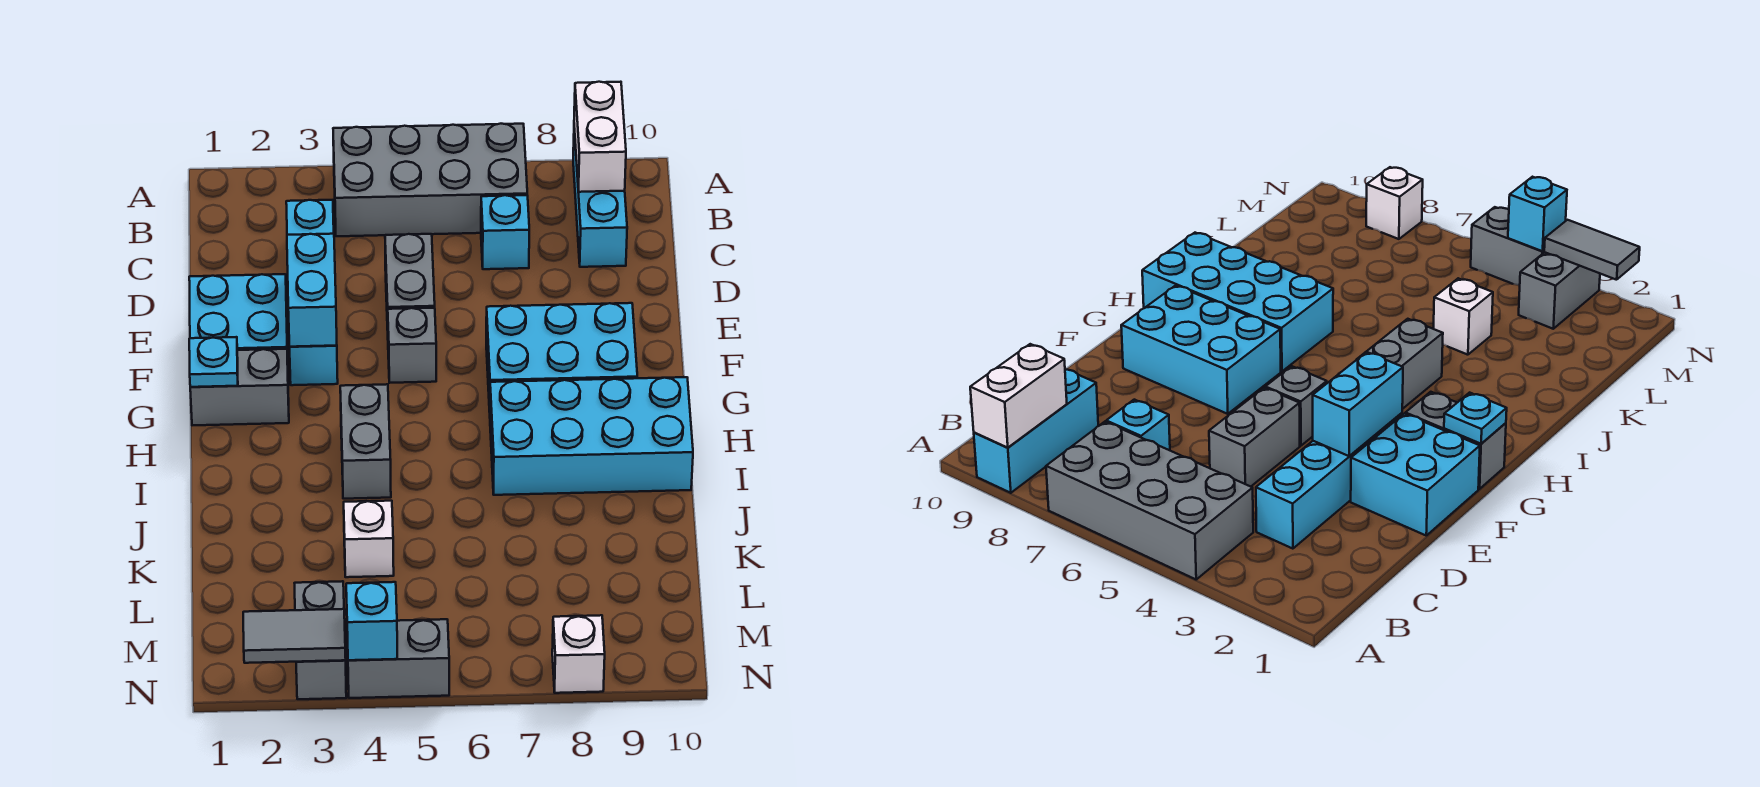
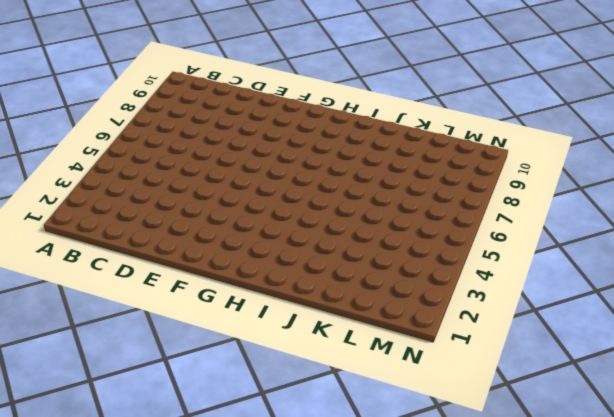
none -> grey 2x4 brick [333,124,527,236]
none -> cyan 1x3 brick [573,129,627,267]
none -> cyan 1x4 brick [286,200,338,385]

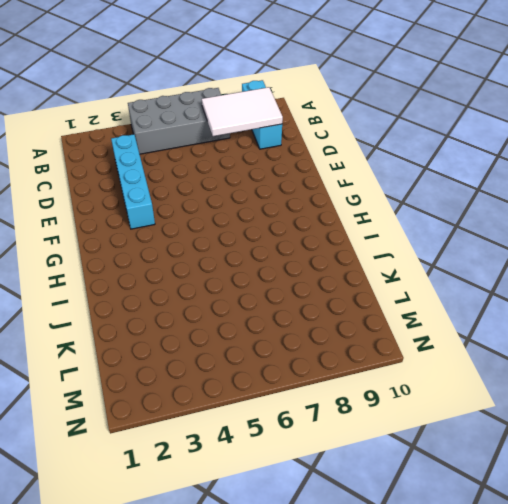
white 2x3 tile [202,87,283,136] -> white 1x2 brick [574,82,626,192]
none -> cyan 1x1 brick [481,195,529,269]
none -> grey 1x2 brick [385,234,435,330]
none -> cyan 2x2 brick [189,274,288,360]

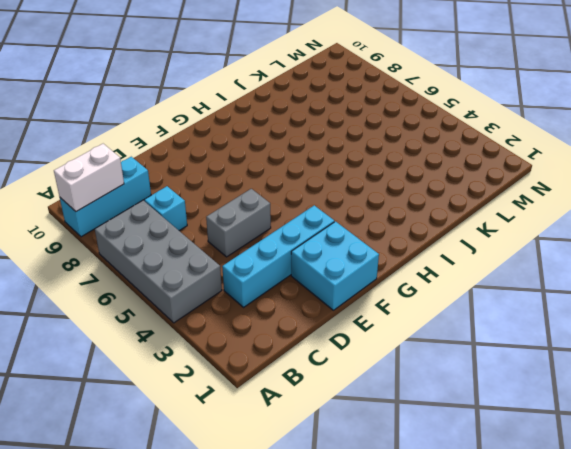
none -> grey 1x1 brick [388,308,436,383]
none -> cyan 2x3 brick [486,303,637,412]
none -> grey 1x2 brick [190,349,289,425]

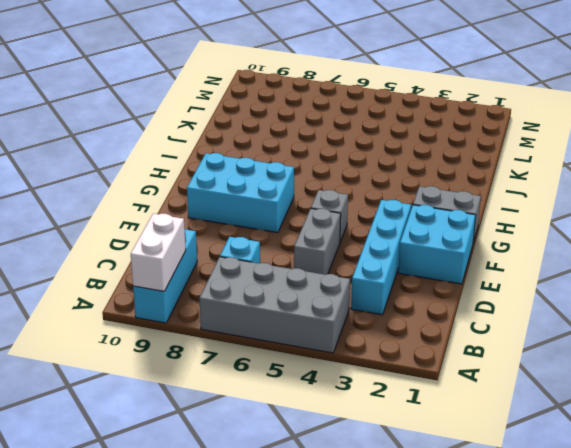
none -> grey 1x2 brick [340,384,391,499]
none -> cyan 2x4 brick [490,377,693,495]
none -> white 1x1 brick [344,501,394,577]

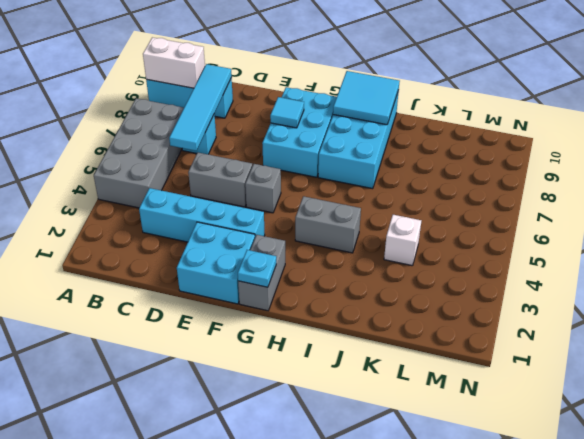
cyan 1x4 tile [169,64,232,151] -> none
cyan 1x1 tile [270,97,304,128] -> none
cyan 2x2 tile [333,71,400,125] -> none
none -> grey 1x2 brick [295,581,346,699]
none -> grey 1x2 brick [347,619,449,698]
none -> white 1x1 brick [552,615,605,693]

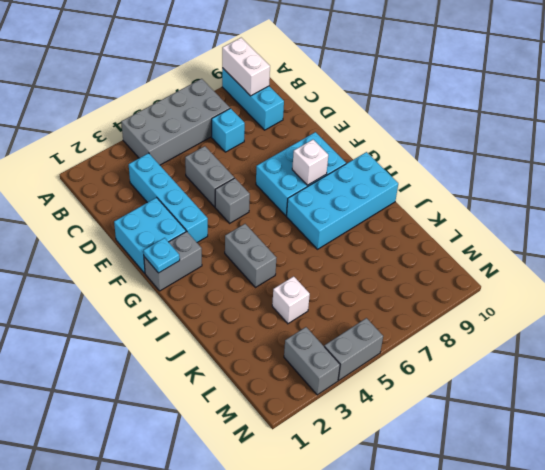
white 1x1 brick [292,140,328,185] -> white 1x1 brick moved to [552,615,605,693]
none -> cyan 1x2 brick [287,234,337,347]
none -> grey 1x2 tile [243,609,346,663]
none -> cyan 1x1 brick [346,582,397,660]

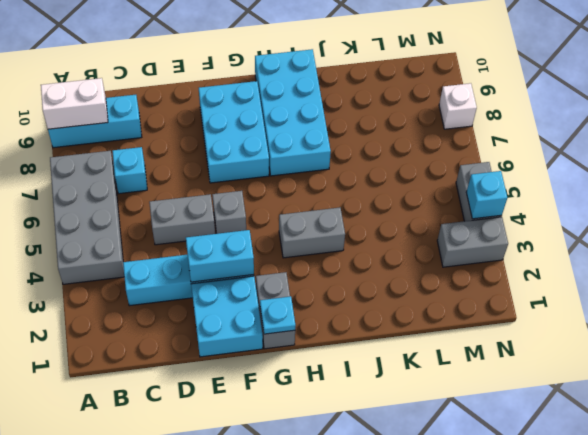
none -> white 1x1 brick [344,501,394,577]
none -> grey 1x2 tile [243,609,346,663]

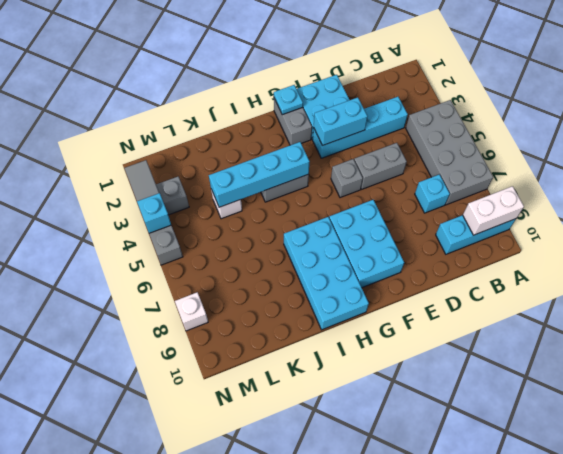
cyan 1x4 brick [209,142,310,207] -> none

